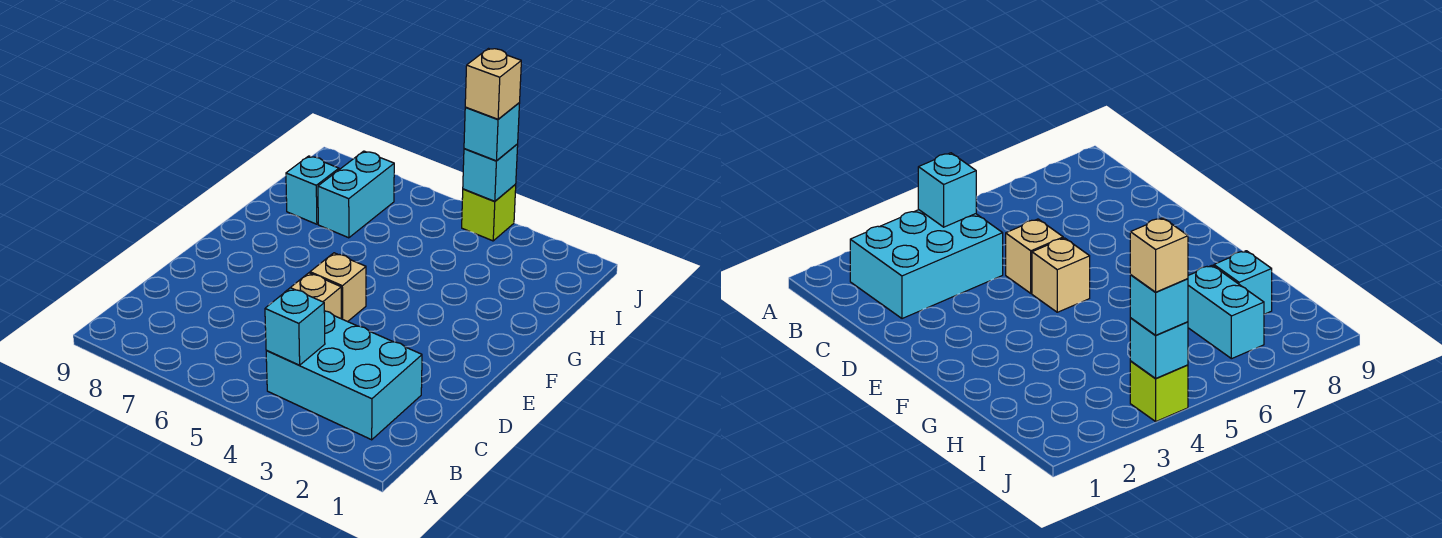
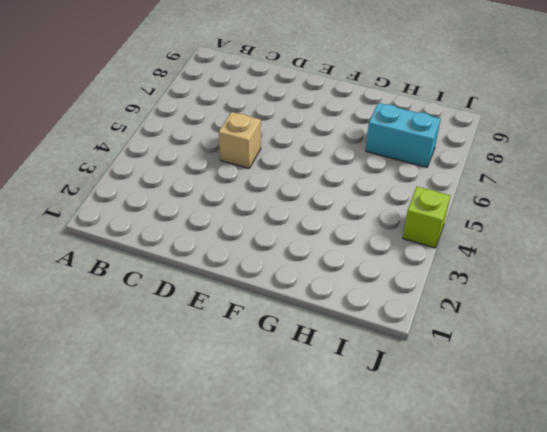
none -> cyan 2x3 brick [266,311,422,440]
none -> tan 1x1 brick [310,253,366,322]

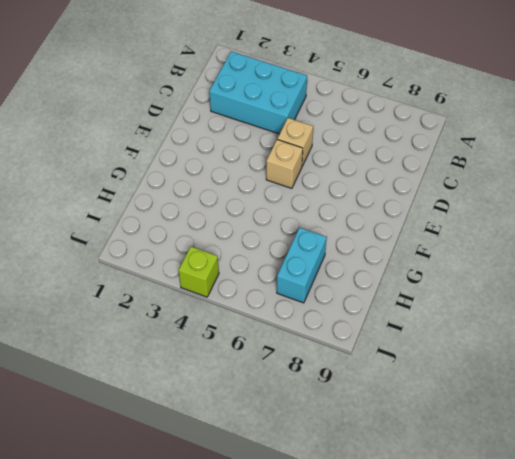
none -> cyan 1x1 brick [286,156,339,224]
none -> cyan 1x1 brick [265,288,325,365]

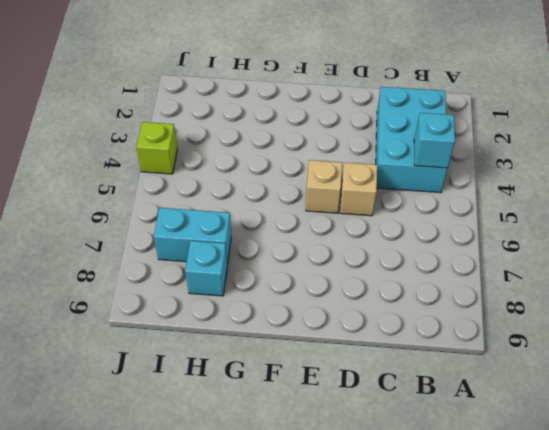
none -> cyan 1x1 brick [463,144,518,201]
none -> cyan 1x1 brick [464,103,520,161]

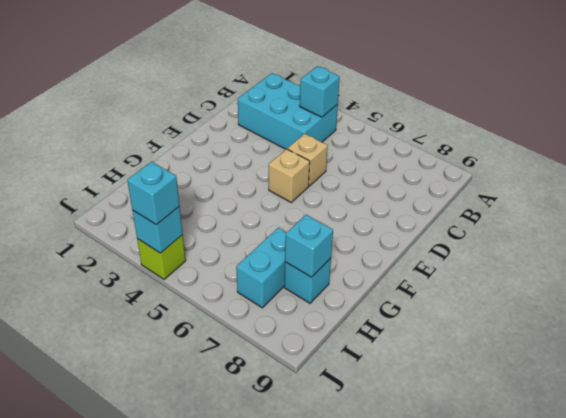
cyan 1x1 brick [285,215,333,277] -> none
none -> tan 1x1 brick [465,49,521,119]

